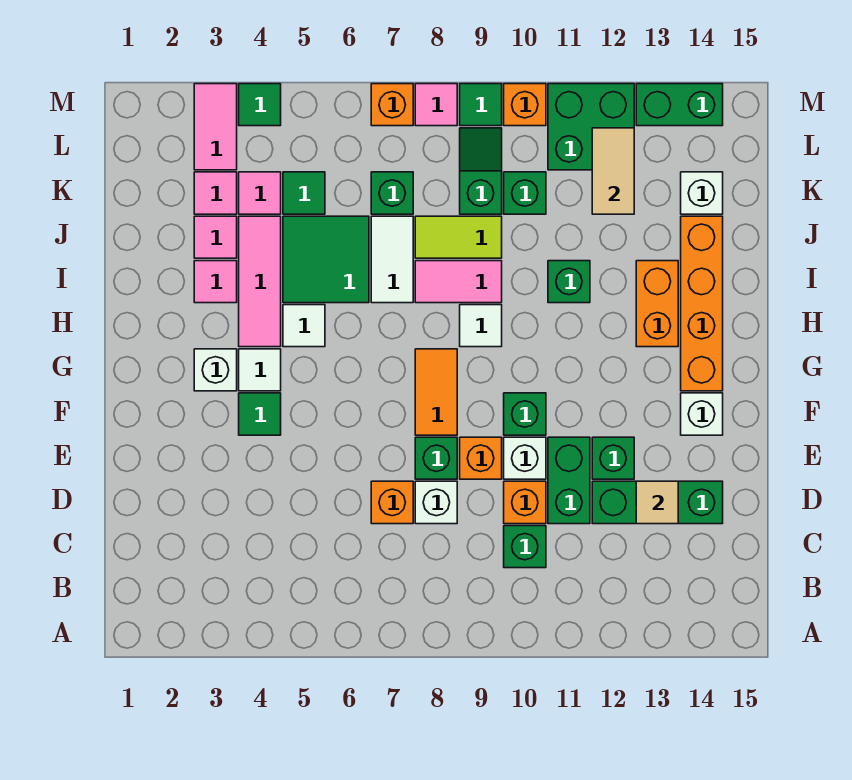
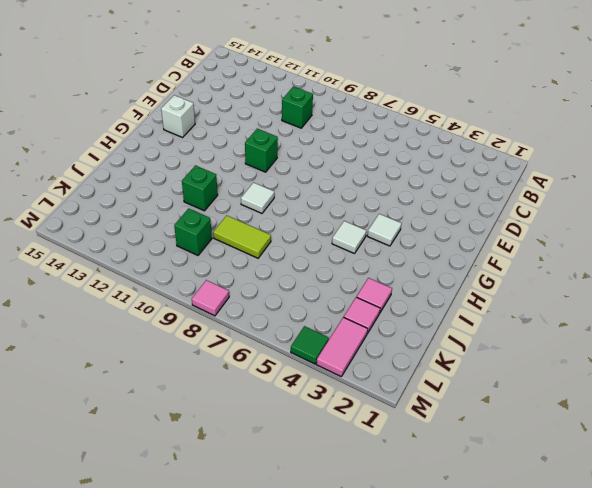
none -> orange 1x1 brick [371,481,413,524]
none -> white 1x1 brick [415,481,457,524]
none -> orange 1x1 brick [504,481,546,524]
none -> green 1x2 brick [548,437,590,524]

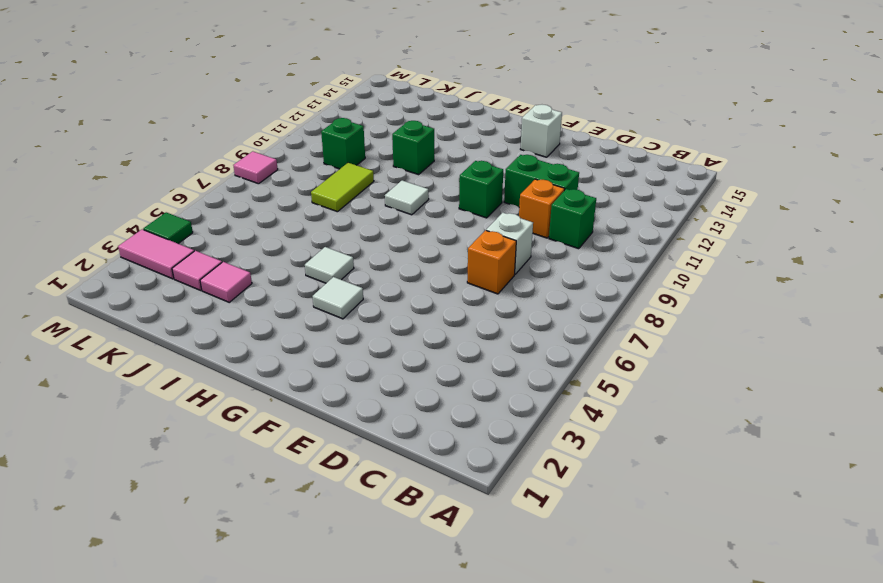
none -> green 1x3 brick [592,481,723,524]
none -> green 1x1 brick [415,437,457,479]
none -> orange 1x1 brick [460,437,502,479]
none -> white 1x1 brick [504,437,546,479]

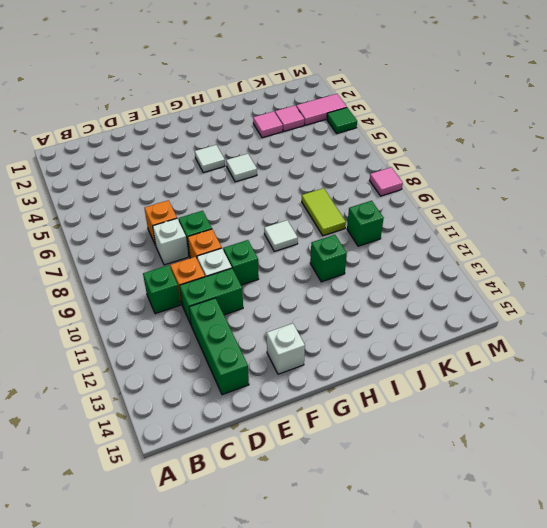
none -> green 1x1 brick [592,437,634,479]
none -> green 1x1 tile [239,393,281,435]
none -> orange 1x2 tile [415,349,457,435]
none -> white 1x1 brick [194,349,237,391]

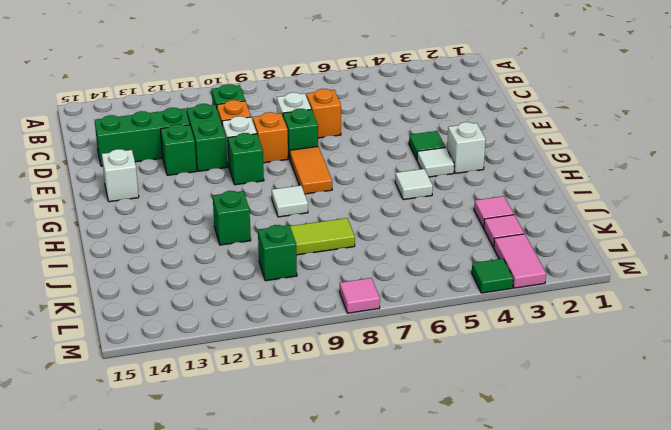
none -> orange 1x4 brick [681,216,723,391]
none -> pink 1x3 tile [239,216,281,347]
none -> orange 1x2 brick [636,261,678,347]
none -> pink 1x1 tile [194,261,237,303]

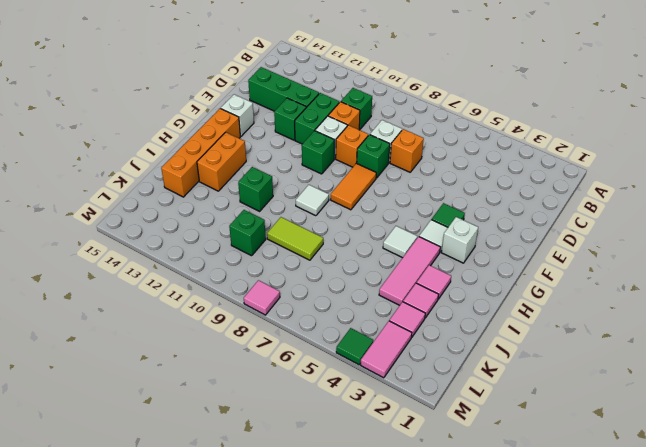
none -> green 2x2 tile [283,216,369,303]
none -> white 1x2 tile [371,216,413,303]
none -> pink 1x2 tile [415,261,502,303]
none -> pink 1x1 tile [239,172,281,214]

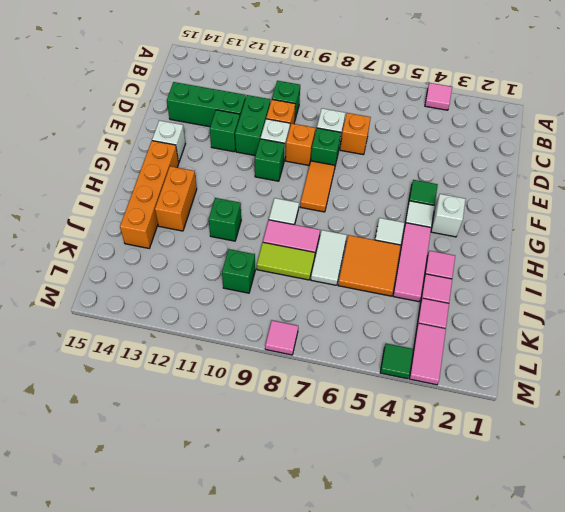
pink 1x1 tile [425,83,452,110] -> pink 1x1 tile moved to [239,172,281,214]
orange 2x2 tile [338,235,401,296] -> green 2x2 tile [283,216,369,303]
none -> green 1x1 tile [283,172,325,214]
none -> green 1x1 brick [371,172,413,214]
none -> green 1x2 slope [460,128,502,214]
none -> white 1x1 brick [681,172,723,214]

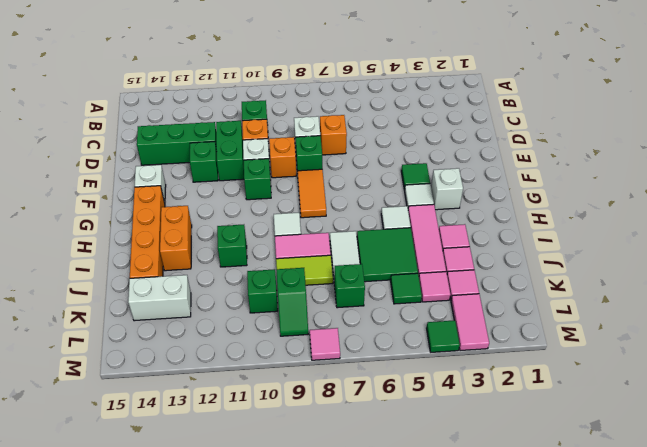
white 1x2 brick [128,275,191,321] -> white 1x1 brick [681,172,723,214]
none -> green 2x2 brick [548,84,634,170]
none -> orange 1x1 brick [371,84,413,126]
none -> green 1x1 tile [460,84,502,126]
none -> orange 1x1 brick [504,84,546,126]

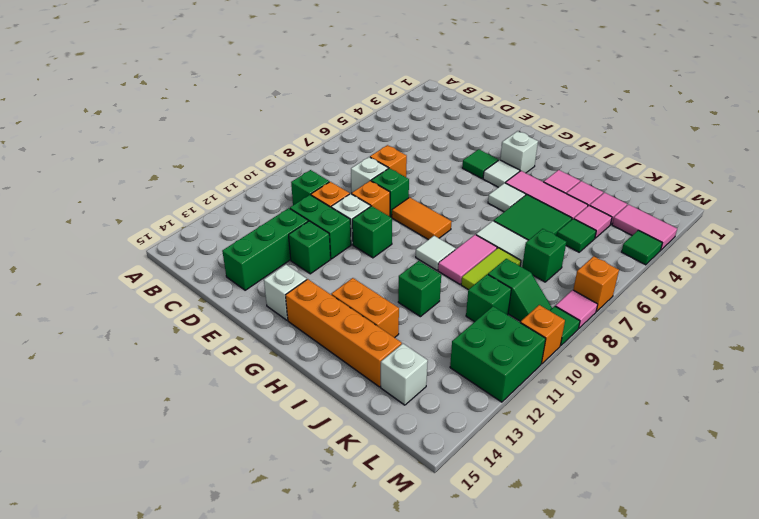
none -> green 1x2 brick [636,84,723,126]
none -> tan 1x1 tile [636,481,678,524]
none -> tan 1x2 tile [592,128,634,214]

